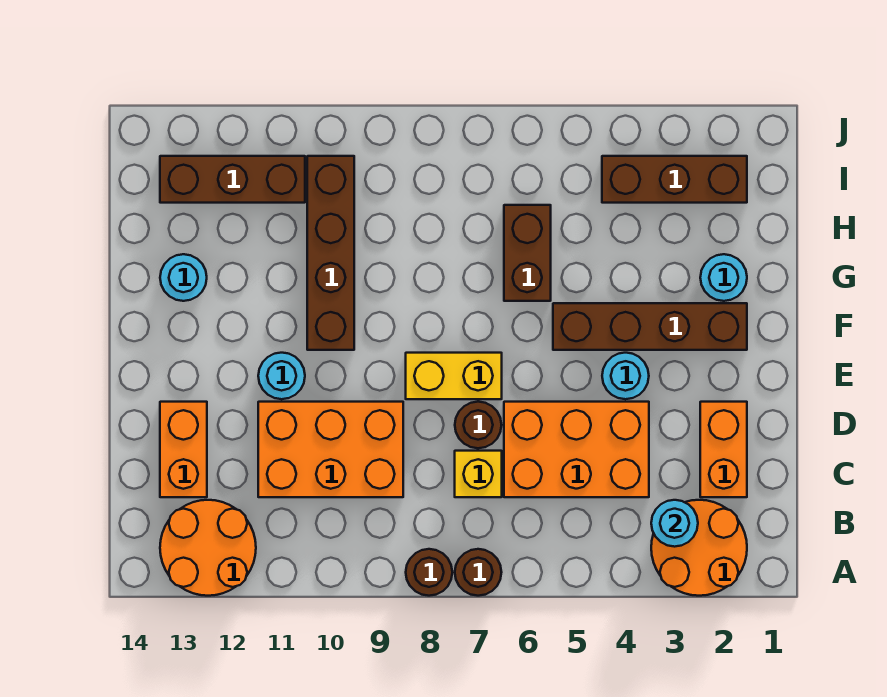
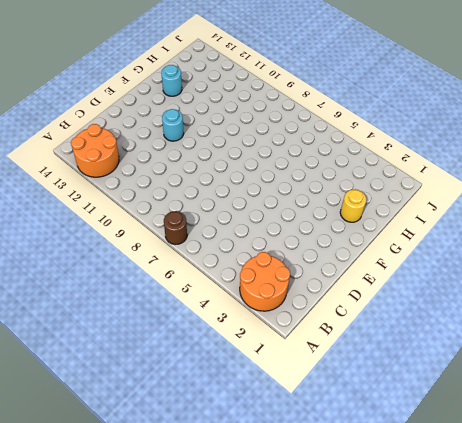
yellow 1x1 round brick [340,189,366,222] -> cyan 1x1 round brick [700,254,747,301]
none -> brown 1x1 round brick [406,549,452,596]
none -> orange 1x2 brick [700,402,747,497]
none -> orange 2x3 brick [504,402,649,497]

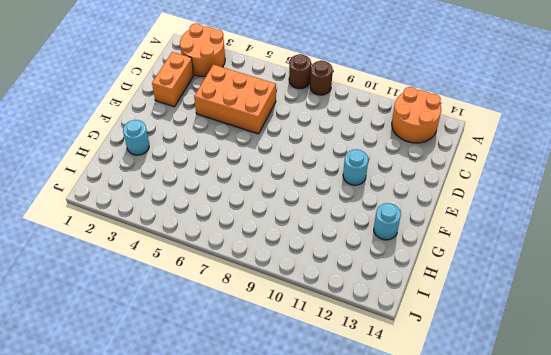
none -> yellow 1x1 brick [455,451,502,497]
none -> orange 2x3 brick [258,402,403,497]
none -> orange 1x2 brick [160,402,207,497]

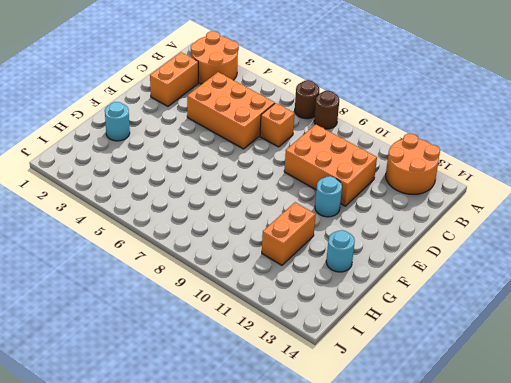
orange 1x1 brick [260,103,295,147] -> yellow 1x1 brick [455,451,502,497]
orange 1x2 brick [262,202,316,265] -> orange 1x2 brick moved to [160,402,207,497]
none -> brown 1x1 round brick [455,402,501,448]
none -> cyan 1x1 round brick [602,353,649,399]
none -> yellow 1x2 brick [406,353,502,399]

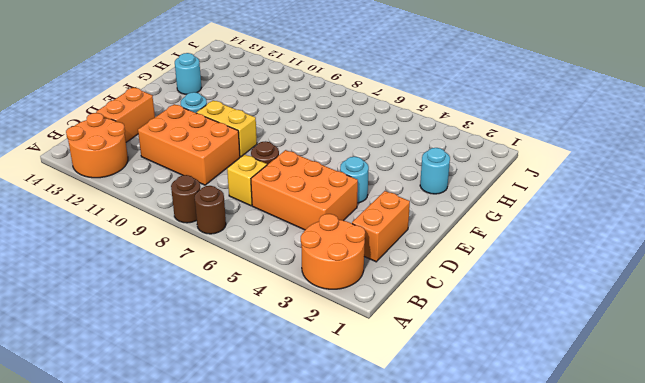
yellow 1x2 brick [196,100,257,157] -> yellow 1x2 brick moved to [406,353,502,399]
none -> brown 1x4 brick [553,303,747,350]
none -> brown 1x4 brick [307,156,354,350]
none -> brown 1x2 brick [504,205,551,301]

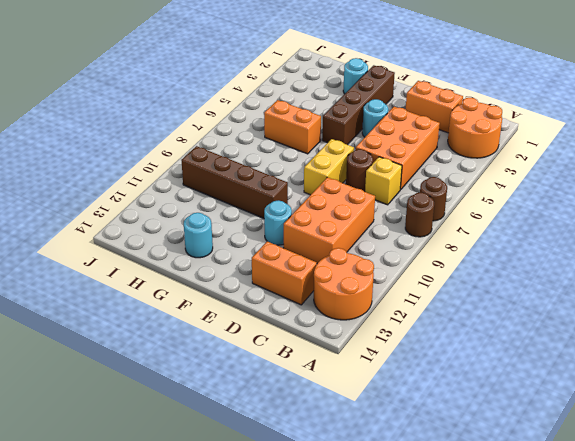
orange 1x2 brick [264,100,321,154] -> brown 1x2 brick [504,205,551,301]
none -> brown 1x3 brick [602,156,747,203]
none -> brown 1x3 brick [160,156,305,203]
none -> cyan 1x1 round brick [651,500,698,547]

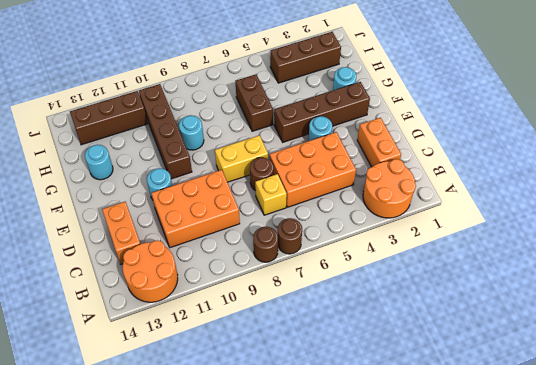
cyan 1x1 round brick [179,115,204,150] -> cyan 1x1 round brick moved to [651,500,698,547]

